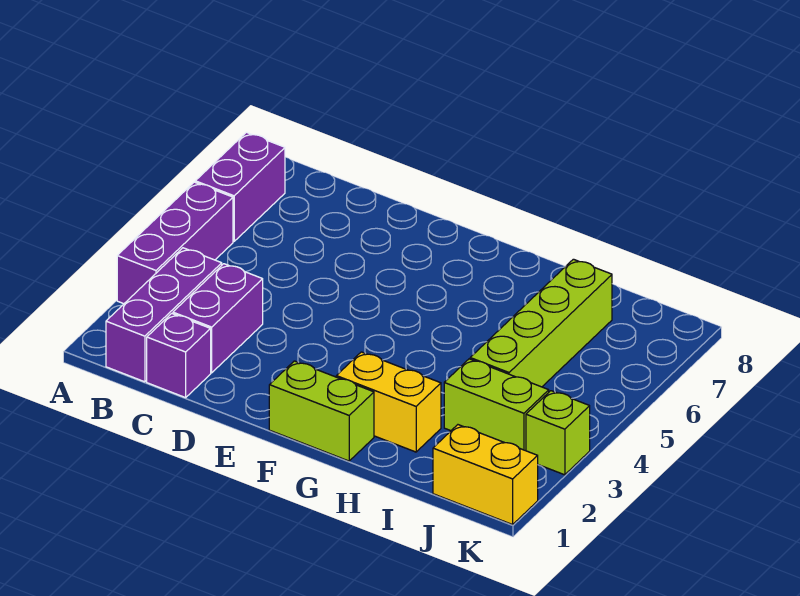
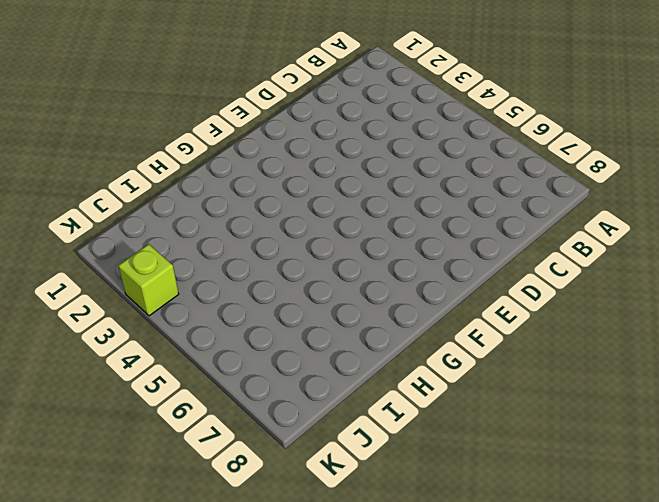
none -> purple 1x3 brick [117,182,233,304]
none -> purple 1x2 brick [195,132,285,241]

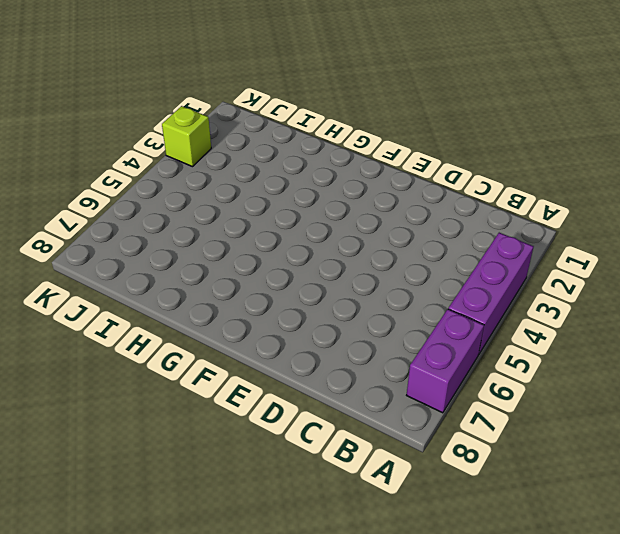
none -> purple 1x3 brick [106,248,222,382]
none -> purple 1x1 brick [147,313,211,398]

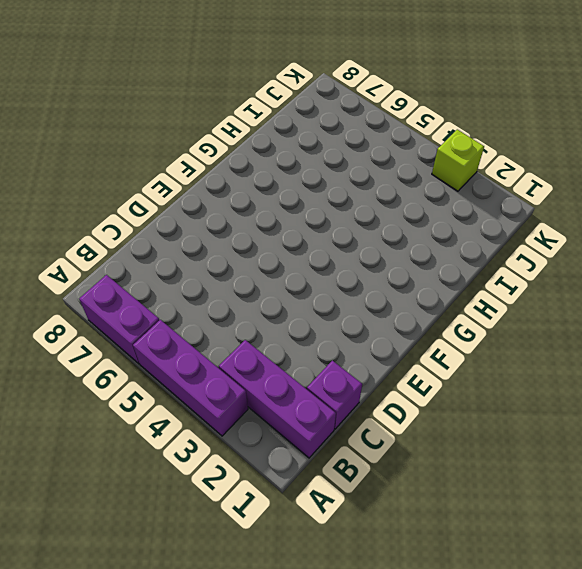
none -> purple 1x2 brick [173,264,263,373]
none -> lime 1x2 brick [269,361,374,461]

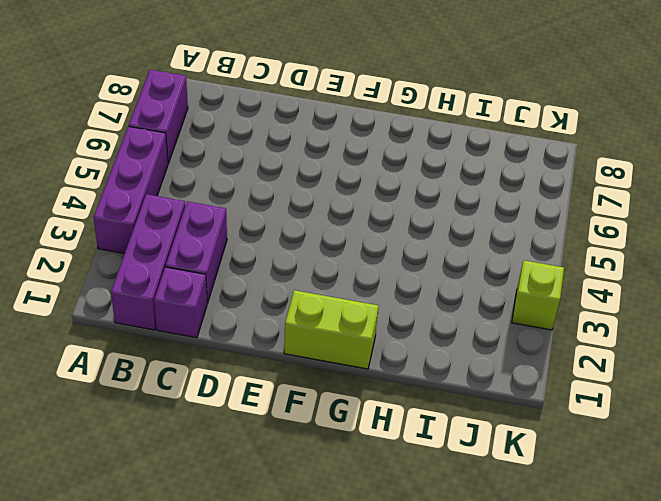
none -> yellow 1x2 brick [336,352,441,452]
none -> lime 1x2 brick [444,359,549,451]

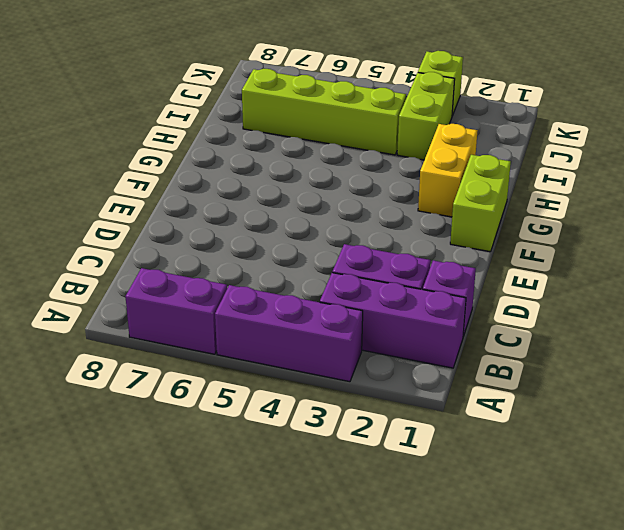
none -> yellow 1x2 brick [433,425,538,525]

